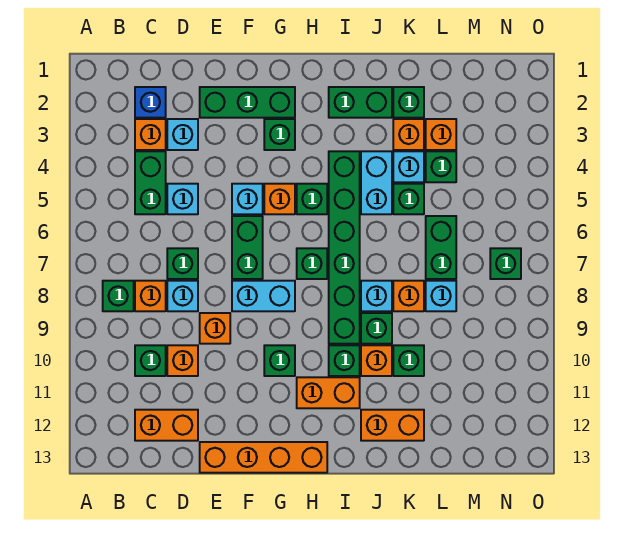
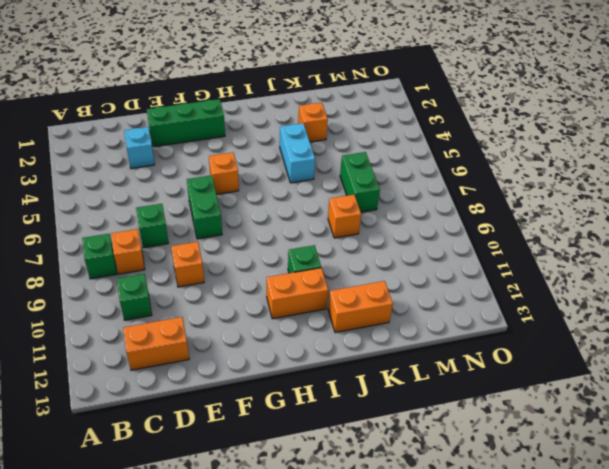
none -> blue 1x1 brick [135,87,166,118]
none -> orange 1x1 brick [135,119,166,150]
none -> green 1x2 brick [135,151,166,214]
none -> cyan 1x1 brick [167,184,198,214]

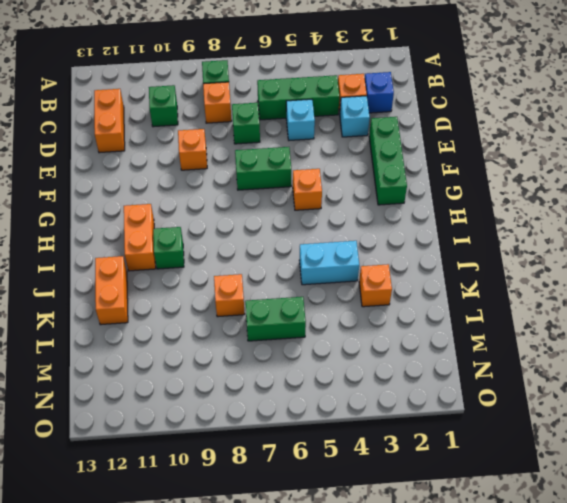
green 1x3 brick [257,75,339,120] -> green 1x2 brick [135,151,166,214]
none -> cyan 1x1 brick [167,281,198,311]
none -> orange 1x1 brick [167,345,198,376]
none -> orange 1x4 brick [200,442,327,473]
none -> cyan 1x1 brick [232,184,263,214]

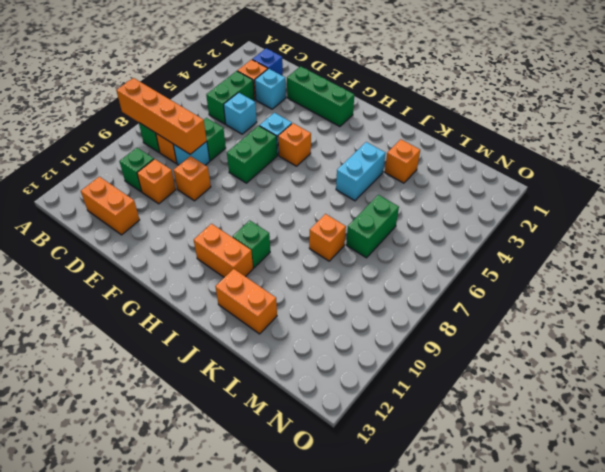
orange 1x4 brick [116,78,207,154] -> orange 1x4 brick moved to [200,442,327,473]
none -> cyan 1x2 brick [232,281,295,311]
none -> green 1x1 brick [264,119,295,150]
none -> green 1x1 brick [264,345,295,376]
none -> green 1x1 brick [297,184,327,214]

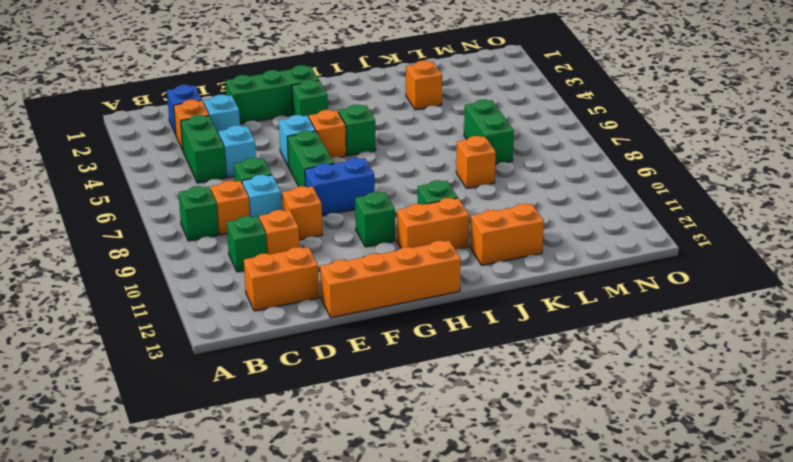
blue 1x2 brick [305,158,375,216] -> cyan 1x2 brick [232,281,295,311]
none -> green 1x1 brick [297,248,327,279]
none -> green 1x2 brick [329,87,392,118]
none -> green 1x6 brick [329,151,360,344]
none -> cyan 1x2 brick [361,151,392,214]

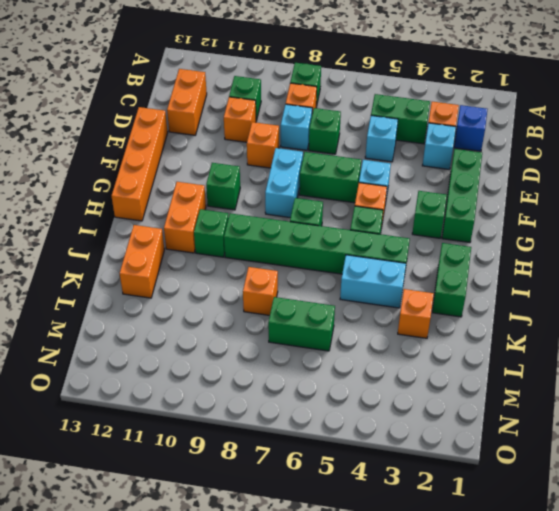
none -> cyan 1x1 brick [361,281,392,311]
none -> green 1x1 brick [361,313,392,344]
none -> orange 1x1 brick [361,345,392,376]
none -> green 1x1 brick [393,87,424,118]

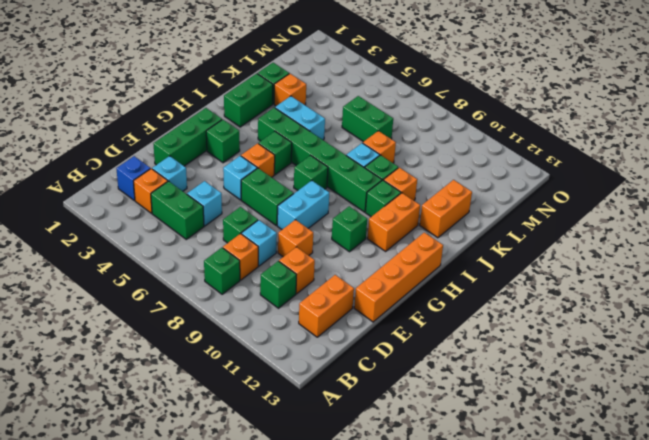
none -> cyan 1x1 brick [393,151,424,182]
none -> green 1x1 brick [393,184,424,214]
none -> green 1x1 brick [393,345,424,376]
none -> orange 1x1 brick [426,119,456,150]

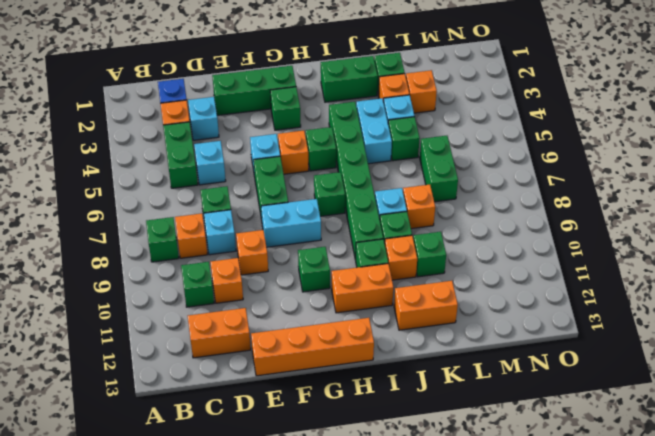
none -> green 1x1 brick [426,151,456,182]
none -> cyan 1x1 brick [426,281,456,311]
none -> green 1x1 brick [490,248,521,279]

